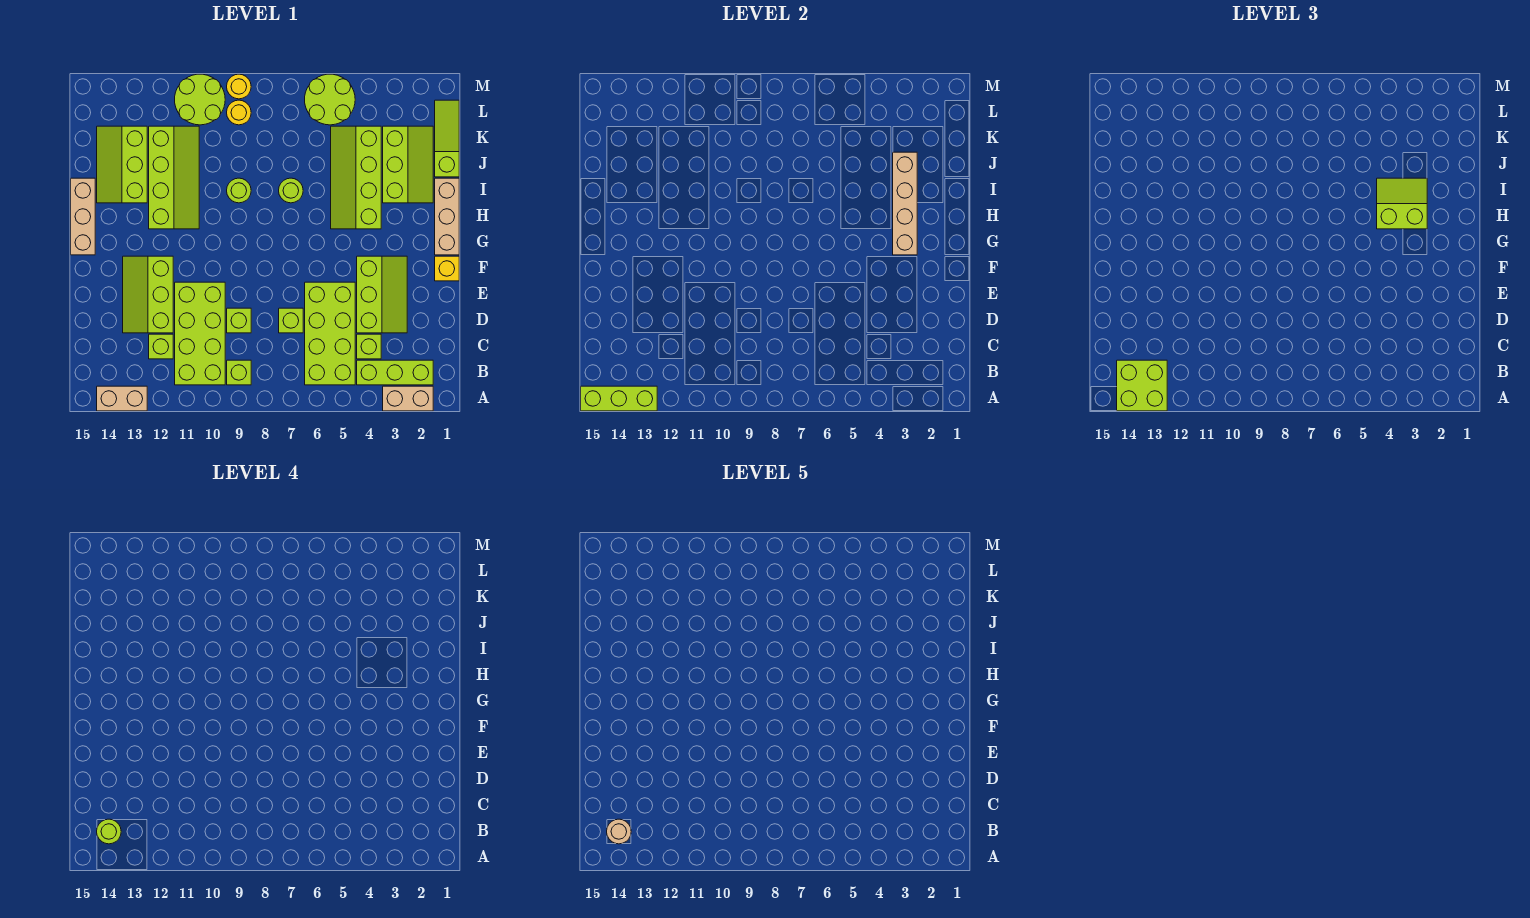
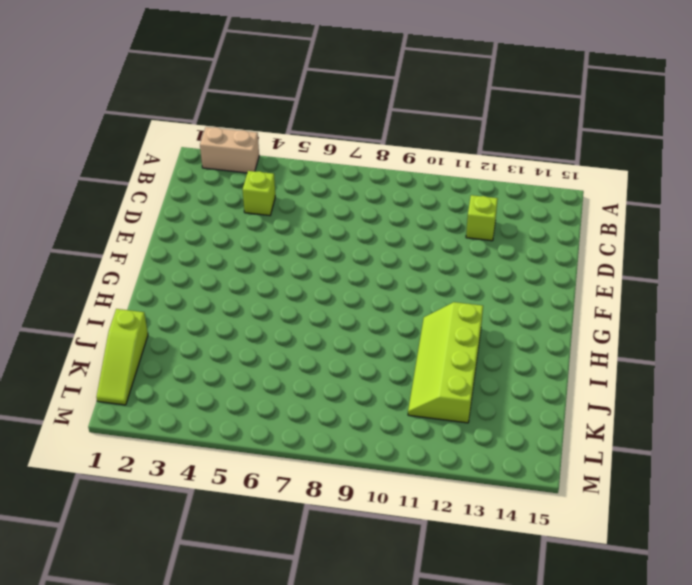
none -> tan 1x2 brick [97,386,147,411]
none -> lime 1x3 brick [357,360,433,385]
none -> lime 2x4 brick [305,282,355,385]
none -> lime 1x1 brick [227,360,251,385]

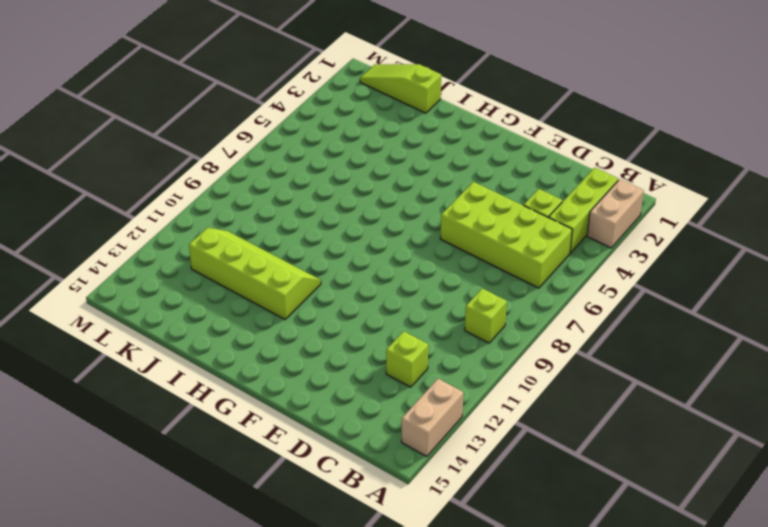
none -> lime 2x4 brick [175,282,225,385]
none -> lime 2x3 slope [357,256,407,333]
none -> lime 1x1 brick [279,308,303,333]
none -> lime 1x1 brick [227,308,251,333]

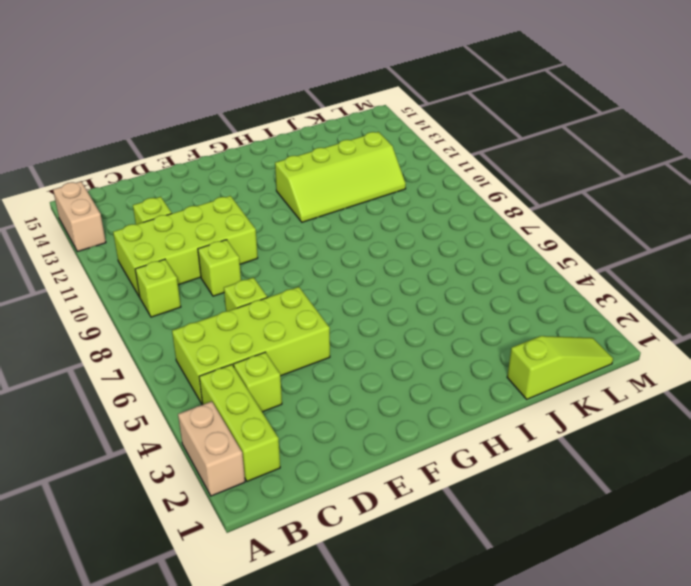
none -> lime 2x3 slope [357,256,407,333]
none -> lime 2x3 slope [123,256,173,333]
none -> yellow 1x1 brick [435,256,459,281]
none -> tan 1x3 brick [435,178,459,255]

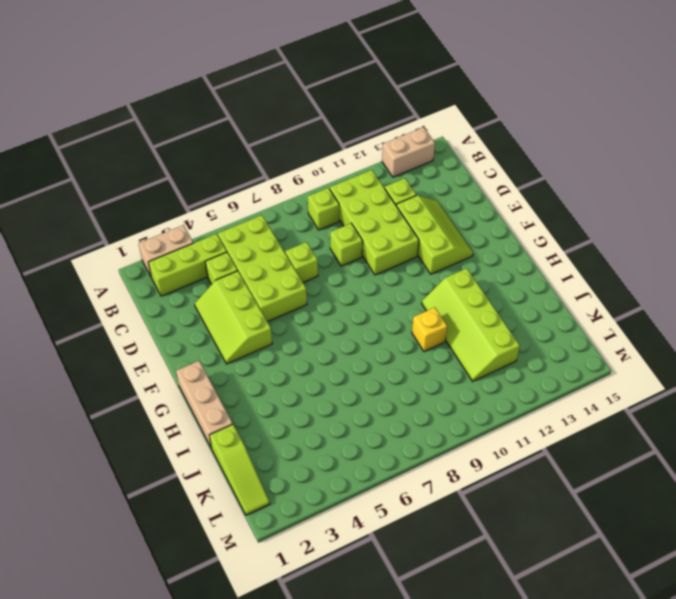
yellow 1x1 brick [412,307,447,351] -> yellow 1x1 brick moved to [435,256,459,281]
none -> tan 1x3 brick [71,178,95,255]
none -> lime 2x4 slope [331,126,381,229]
none -> lime 2x3 slope [383,126,433,203]
none -> lime 1x1 round brick [279,178,303,203]

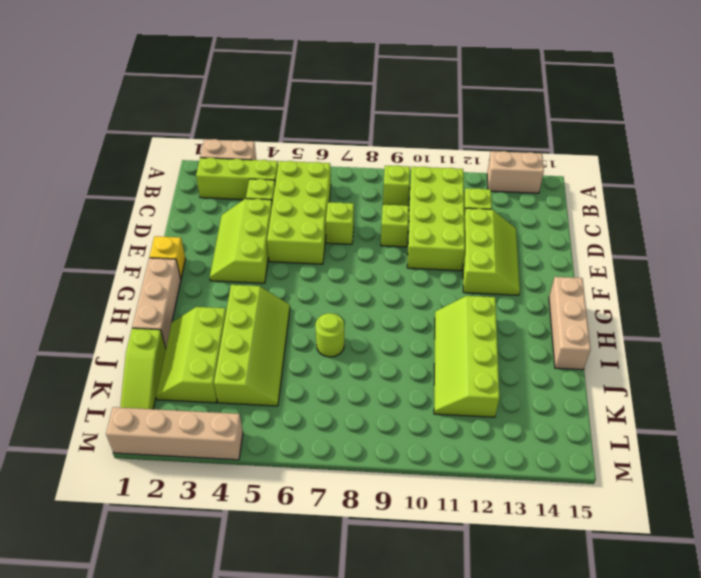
tan 1x4 brick [106,407,243,460] -> tan 1x4 brick turned to [893,152,917,255]
none -> lime 1x1 round brick [227,178,251,203]
none -> lime 2x3 slope [97,126,147,203]
none -> lime 2x2 round brick [305,74,355,125]
none -> yellow 1x1 round brick [227,100,251,125]

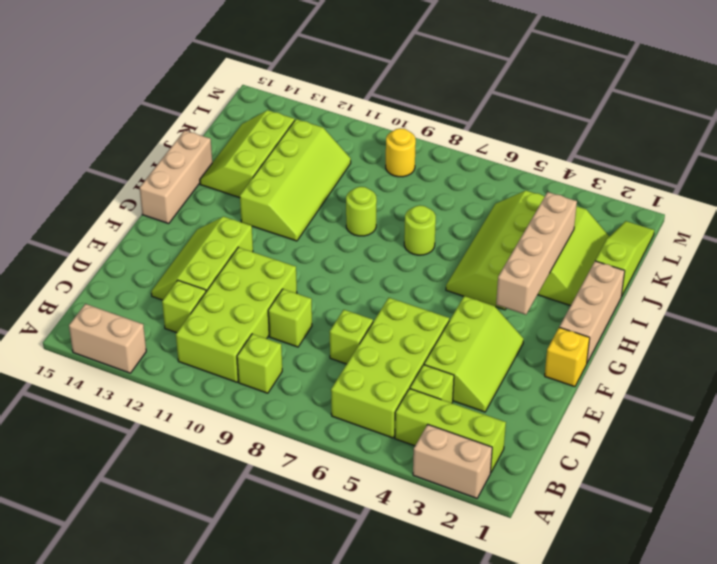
none -> lime 2x2 round brick [305,74,355,125]
none -> lime 2x2 round brick [175,74,225,125]
none -> yellow 1x1 round brick [227,74,251,99]
none -> lime 1x3 brick [581,386,657,411]

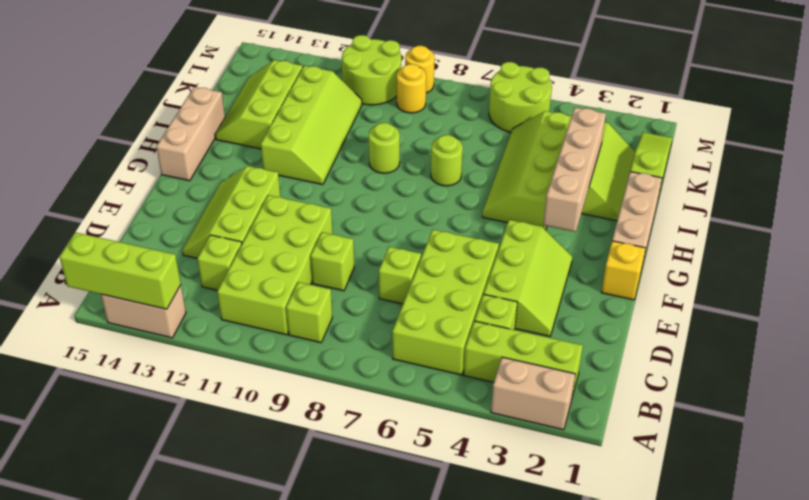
none -> lime 2x2 brick [1117,360,1167,411]
none -> lime 2x2 slope [1377,178,1427,229]
none -> lime 1x1 round brick [97,819,121,844]
none -> tan 1x1 round brick [607,819,631,844]

